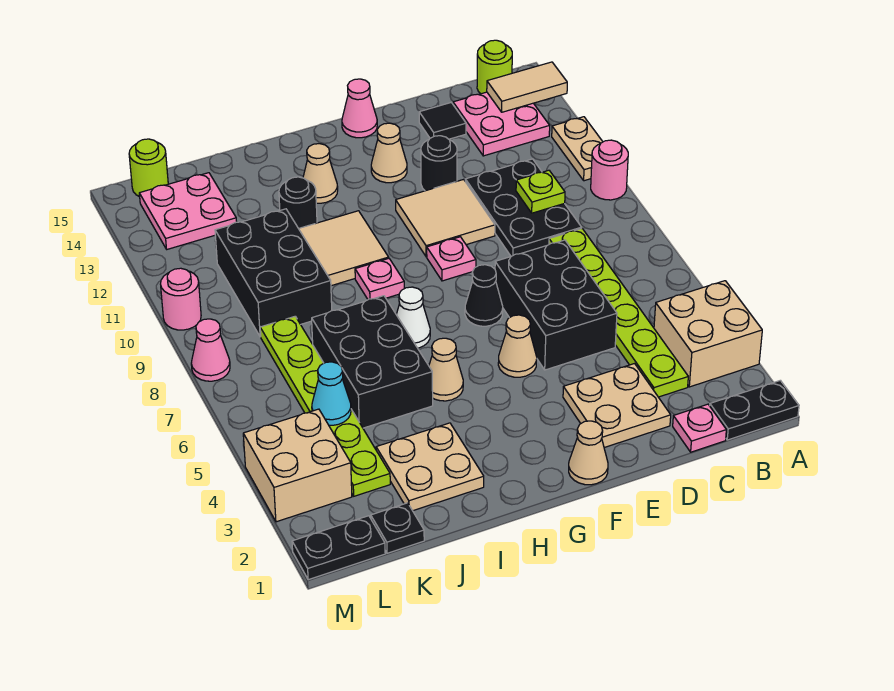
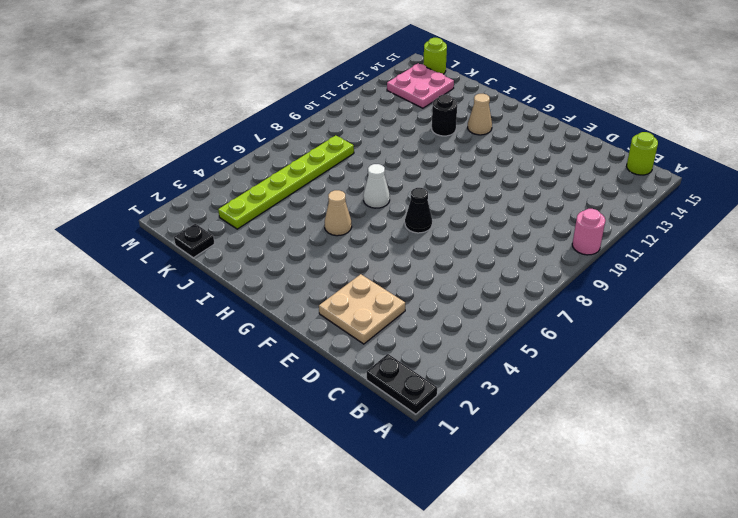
none -> tan 2x2 brick [654,281,762,387]
none -> tan 1x2 plate [552,117,603,181]
none -> pink 2x2 plate [453,92,550,156]
none -> pink 1x1 plate [673,404,726,452]

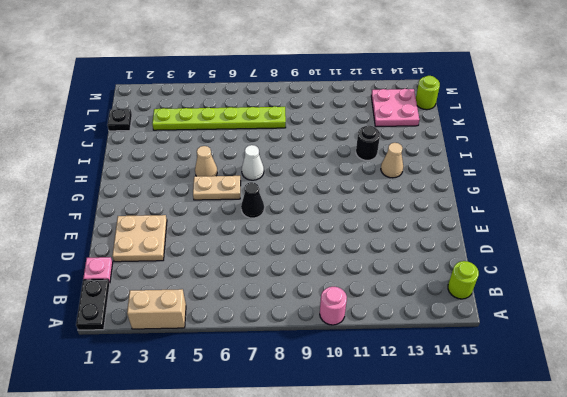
tan 1x2 brick [127,289,186,329] -> tan 2x2 brick [654,281,762,387]
tan 1x2 plate [193,176,241,200] -> tan 1x2 plate moved to [552,117,603,181]
none -> pink 2x2 plate [453,92,550,156]
none -> lime 1x6 plate [549,229,688,397]
none -> black 2x3 plate [465,159,582,256]
none -> black 2x3 brick [495,240,617,370]

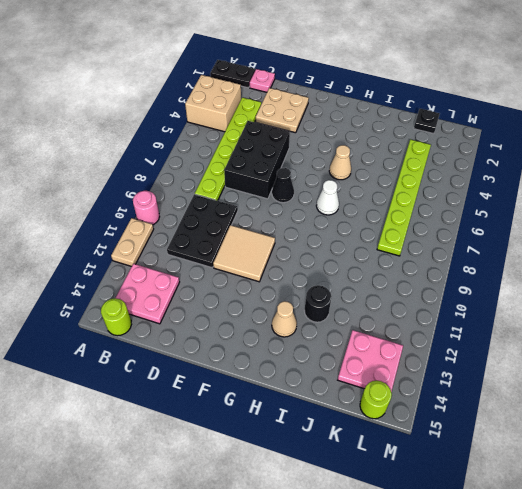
none -> black 1x1 tile [419,103,466,139]
none -> black 1x1 round brick [421,136,457,191]
none -> tan 1x1 cone [569,421,608,485]
none -> tan 1x1 cone [498,315,537,377]

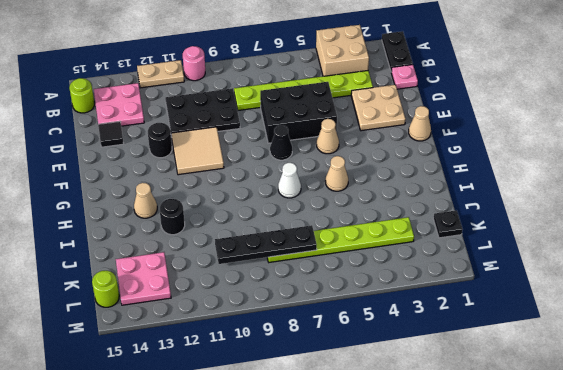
black 1x4 plate [215,225,317,264] -> none
none -> pink 1x1 plate [427,237,476,281]
none -> tan 1x1 cone [371,123,407,183]
none -> pink 1x1 cone [342,79,377,138]
none -> pink 1x1 plate [355,259,404,299]

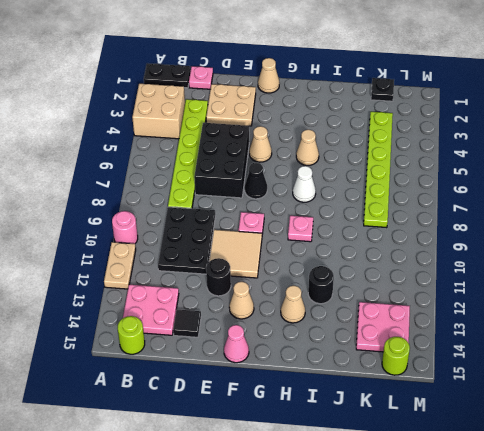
none -> tan 2x2 tile [299,211,389,286]
none -> tan 2x2 plate [376,423,484,511]
none -> black 2x3 brick [312,296,433,428]
none -> black 2x3 brick [215,209,332,337]

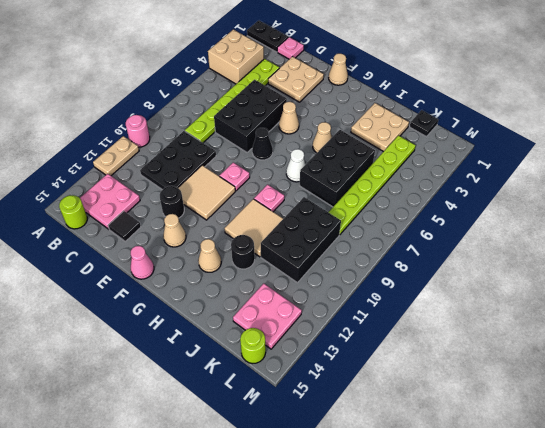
none -> black 1x2 plate [292,516,385,580]
none -> tan 2x2 brick [243,409,352,522]
none -> pink 1x1 cone [191,319,230,381]
none -> pink 1x1 round brick [161,268,201,330]

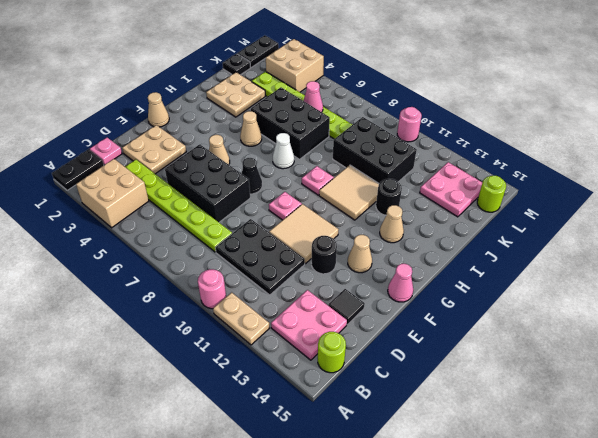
pink 1x1 cone [304,81,323,112] -> pink 1x1 cone moved to [191,319,230,381]
none -> tan 1x2 tile [487,62,567,112]
none -> lime 1x1 plate [516,170,565,213]
none -> cyan 1x1 cone [312,362,351,425]

